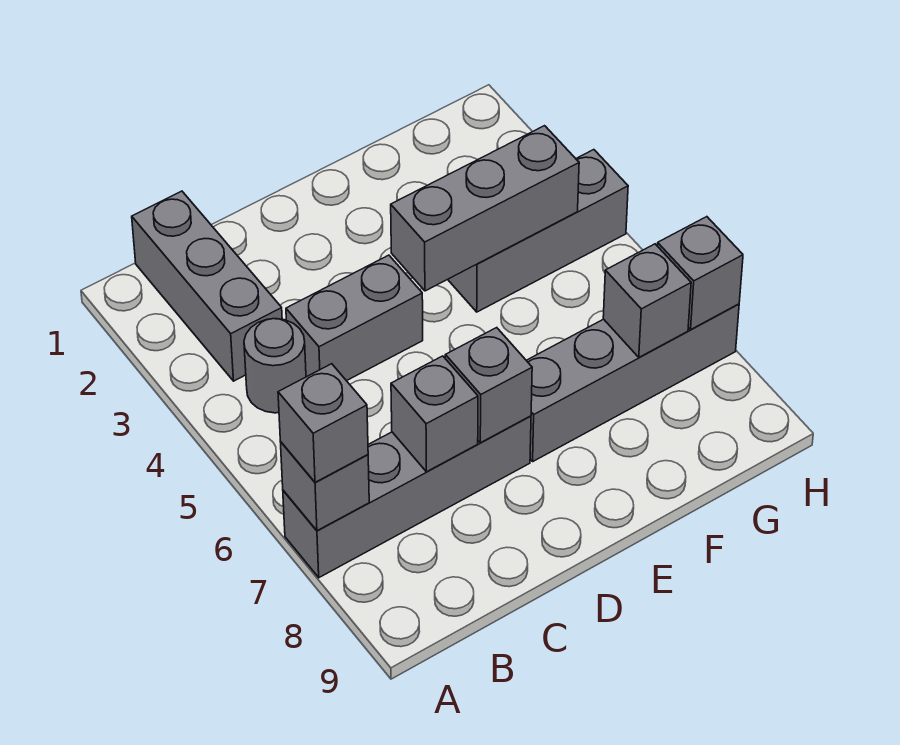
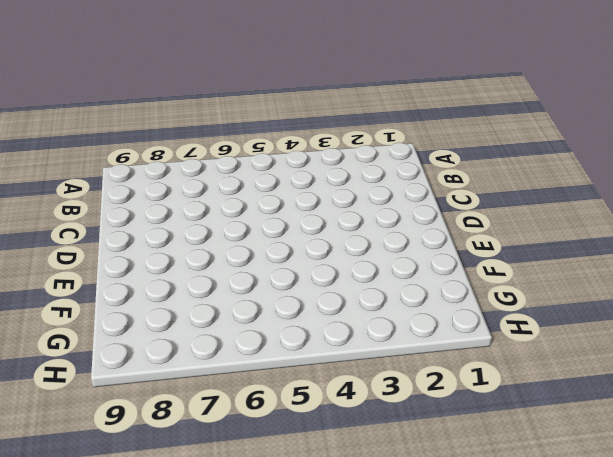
none -> grey 1x4 brick [283,416,531,577]
none -> grey 1x3 brick [132,191,282,381]
none -> grey 1x1 round brick [244,319,306,413]

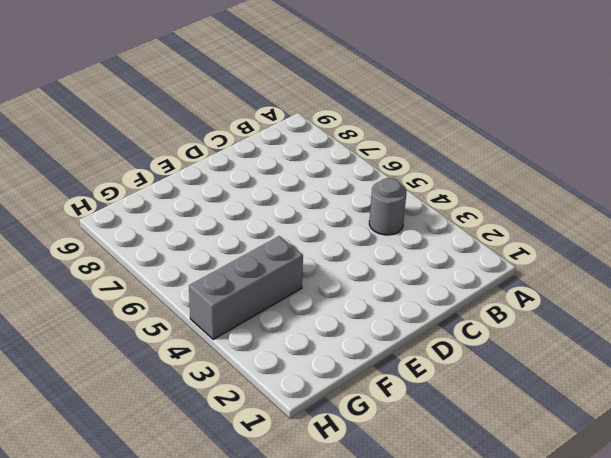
none -> grey 1x4 brick [283,416,531,577]
none -> grey 1x3 brick [132,191,282,381]
none -> grey 1x2 brick [286,255,423,381]

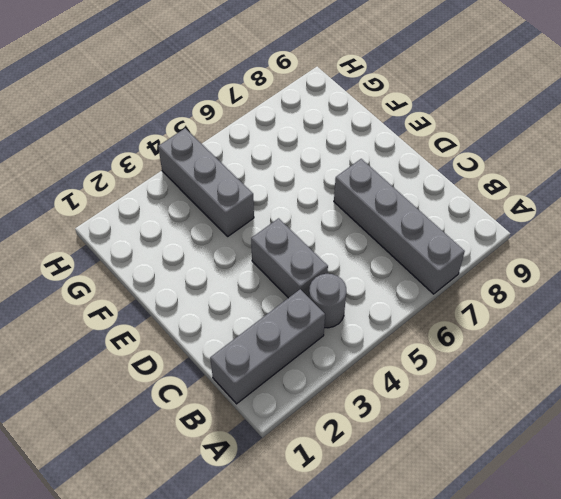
none -> grey 1x4 brick [526,304,739,461]
none -> grey 1x1 brick [281,442,369,531]
none -> grey 1x1 brick [391,356,478,472]

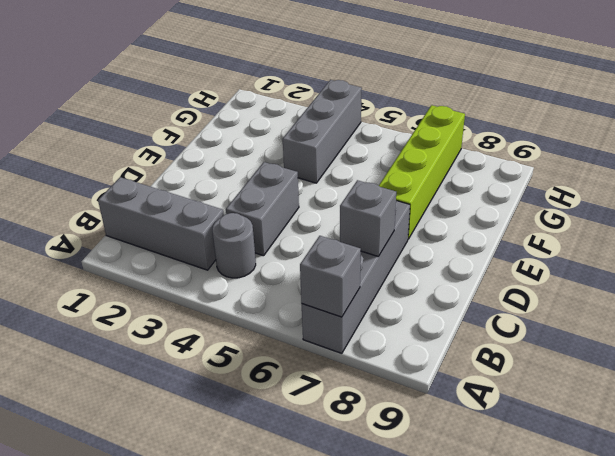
lime 1x4 brick [379,105,465,239] -> grey 1x4 brick [526,304,739,461]
none -> grey 1x1 brick [445,328,532,443]
none -> grey 1x3 brick [391,126,579,291]
none -> grey 1x1 brick [603,244,691,357]

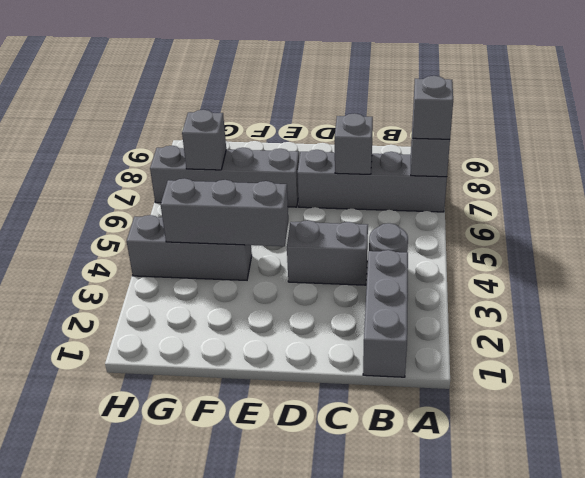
none -> grey 1x1 brick [445,328,532,443]
none -> grey 1x1 brick [657,217,743,330]

